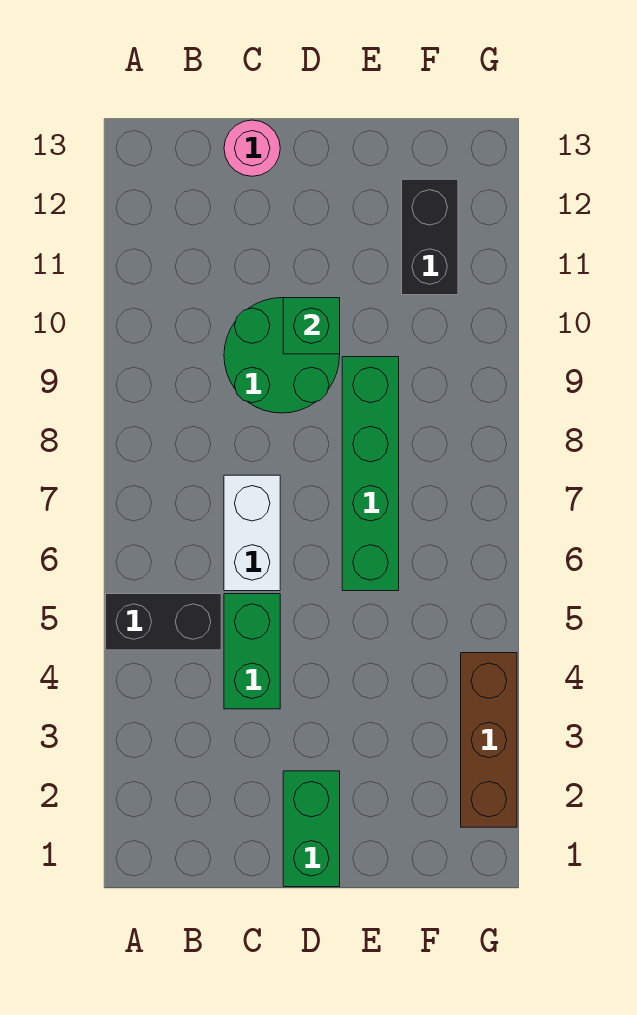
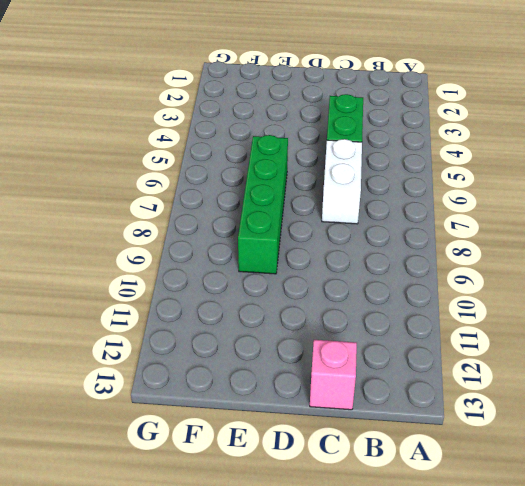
pink 1x1 brick [310,340,357,410] -> pink 1x1 round brick [224,120,280,176]
none -> black 1x2 brick [106,594,221,650]
none -> green 2x2 round brick [224,298,340,413]

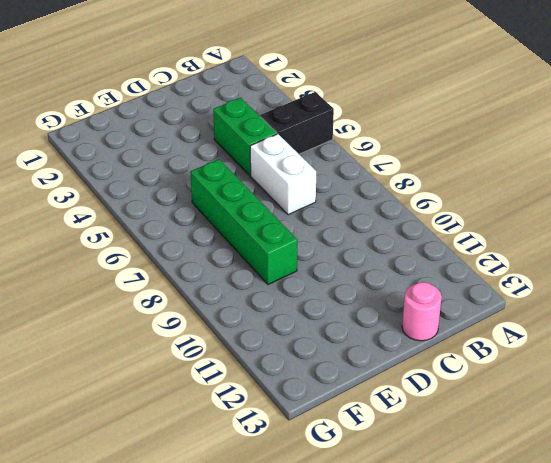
none -> green 2x2 round brick [224,298,340,413]
none -> green 1x2 brick [283,771,340,887]

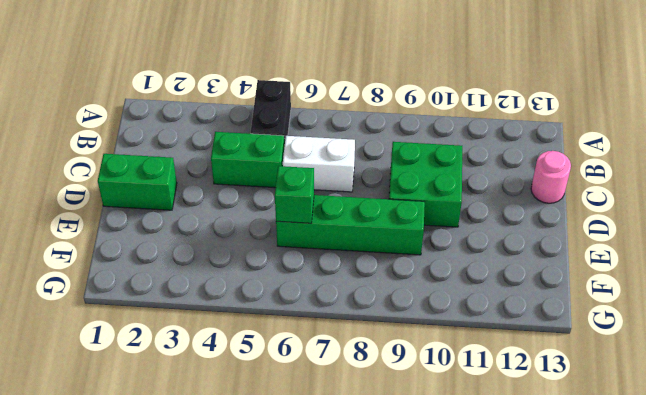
green 2x2 brick [389,142,462,227] -> green 2x2 round brick [224,298,340,413]
green 1x1 brick [275,166,314,223] -> green 1x1 brick moved to [283,298,340,354]
none -> black 1x2 brick [402,179,458,295]
none -> brown 1x3 brick [461,653,517,827]

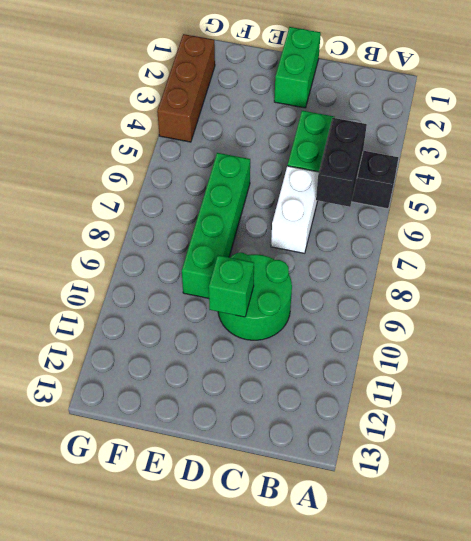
black 1x2 brick [316,118,367,207] -> black 1x2 brick moved to [402,179,458,295]
none -> pink 1x1 round brick [224,120,280,176]

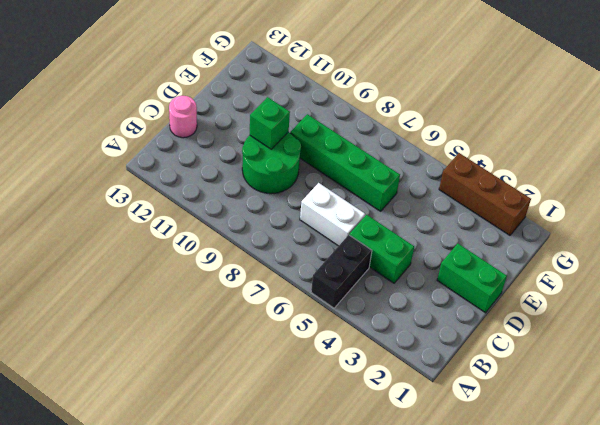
none -> black 1x2 brick [402,179,458,295]

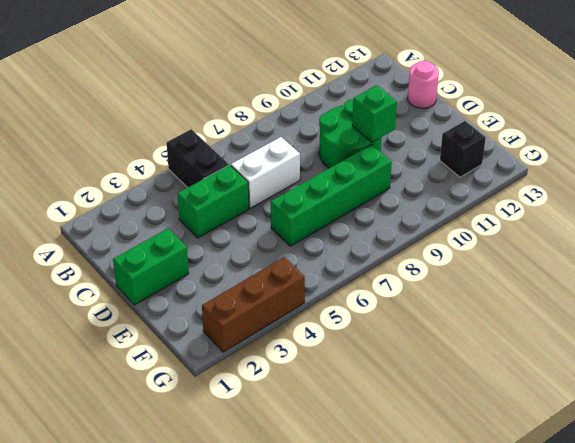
black 1x1 brick [440,121,486,177] -> black 1x2 brick [402,179,458,295]

